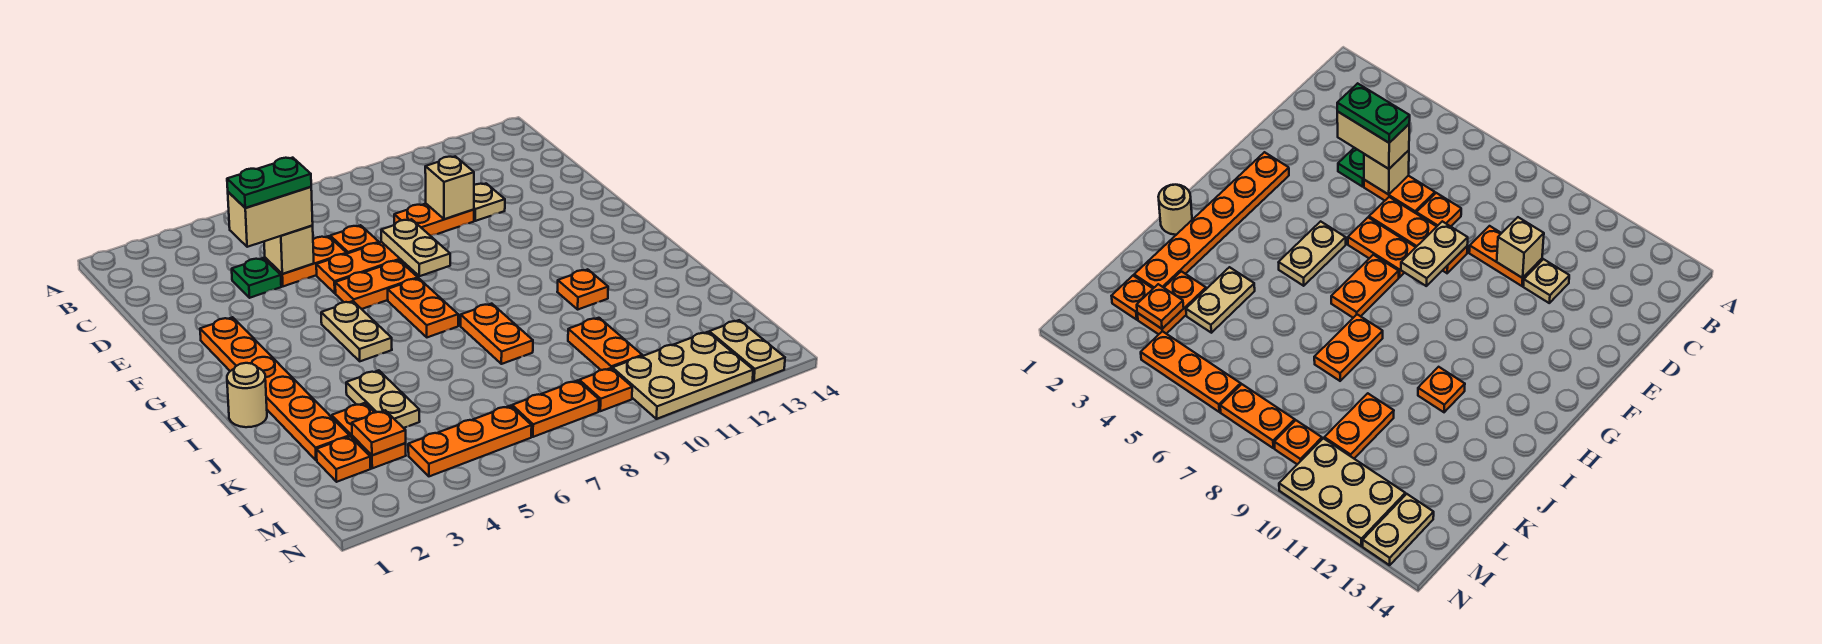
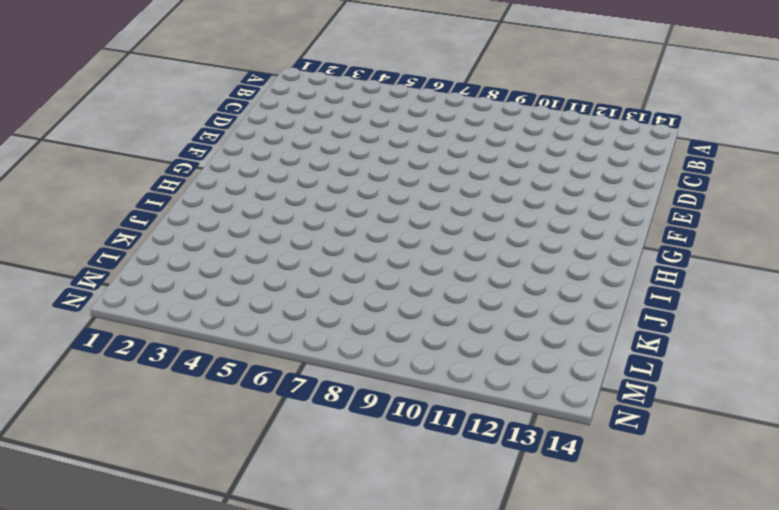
none -> green 1x1 plate [232,258,281,298]
none -> orange 1x2 plate [265,236,347,286]
none -> orange 1x1 plate [330,225,379,254]

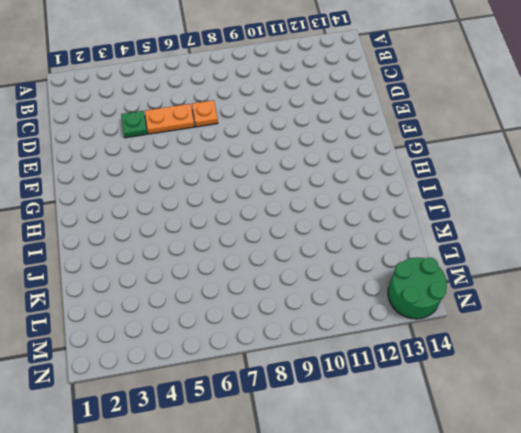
green 2x2 round brick [388,257,447,319] -> tan 1x2 plate [709,320,785,381]
none -> orange 1x2 plate [394,204,474,236]
none -> tan 1x1 plate [474,184,505,221]
none -> orange 1x3 plate [316,242,410,293]

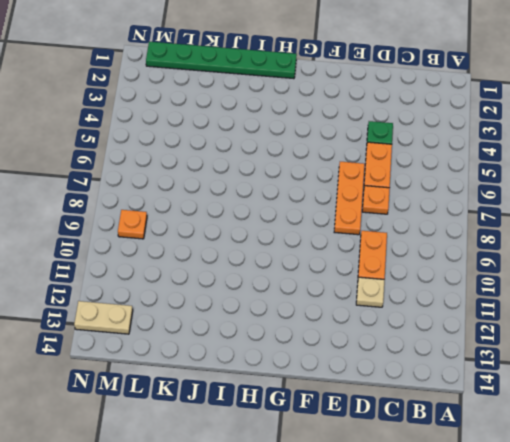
green 1x6 plate [146,42,297,79] -> tan 1x1 round brick [227,363,267,427]
none -> orange 1x6 plate [200,317,349,460]
none -> orange 1x2 plate [335,260,418,309]
none -> tan 1x2 plate [321,301,392,361]

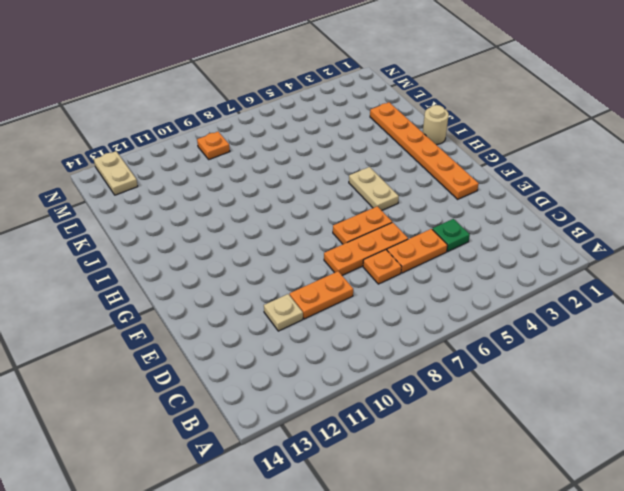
none -> orange 1x2 plate [388,278,458,337]
none -> orange 1x2 plate [461,304,533,364]
none -> orange 1x1 plate [557,269,608,309]

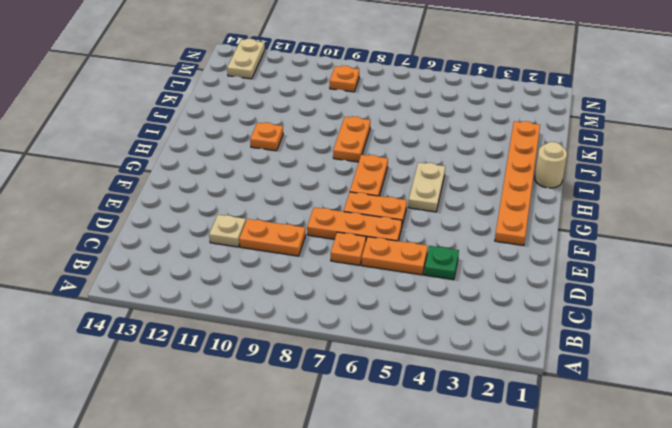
none -> tan 1x2 plate [346,370,420,428]
none -> orange 1x2 plate [332,403,406,468]
none -> orange 1x2 plate [568,318,642,370]

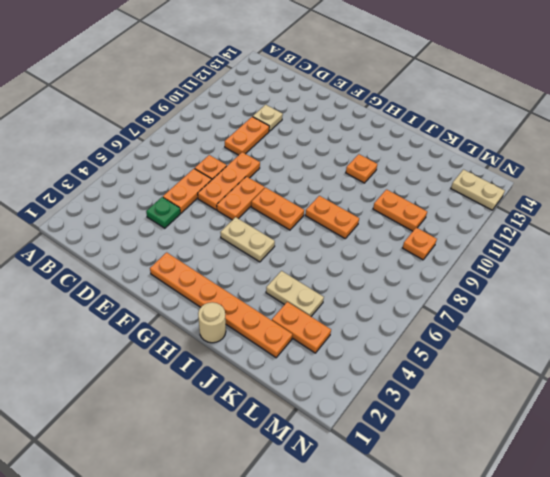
none -> orange 1x1 plate [317,436,371,482]
none -> orange 1x3 plate [408,406,532,476]
none -> orange 1x2 plate [512,380,599,437]

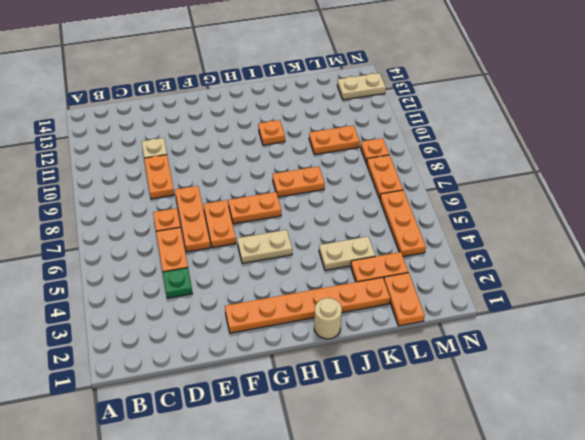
orange 1x2 plate [384,273,425,326] -> orange 1x1 plate [317,436,371,482]
none -> tan 2x3 plate [612,332,753,419]
none -> tan 1x1 brick [264,226,314,274]
none -> tan 1x1 brick [425,156,474,219]

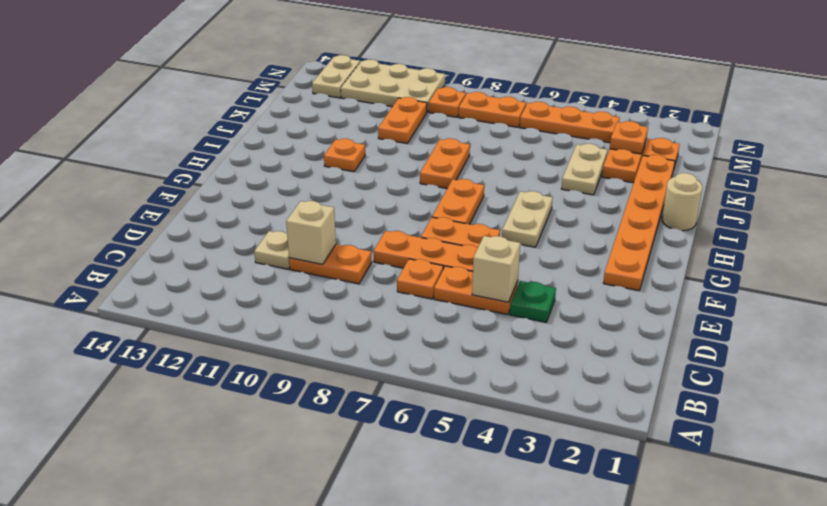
none -> tan 1x2 plate [381,219,450,276]
none -> tan 1x2 brick [228,187,313,247]
none -> green 1x2 plate [227,158,311,208]

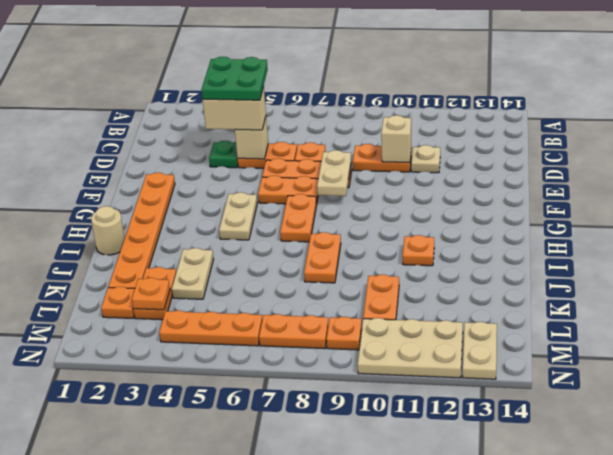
green 2x2 plate [201,57,268,100] -> green 1x2 plate [227,158,311,208]

